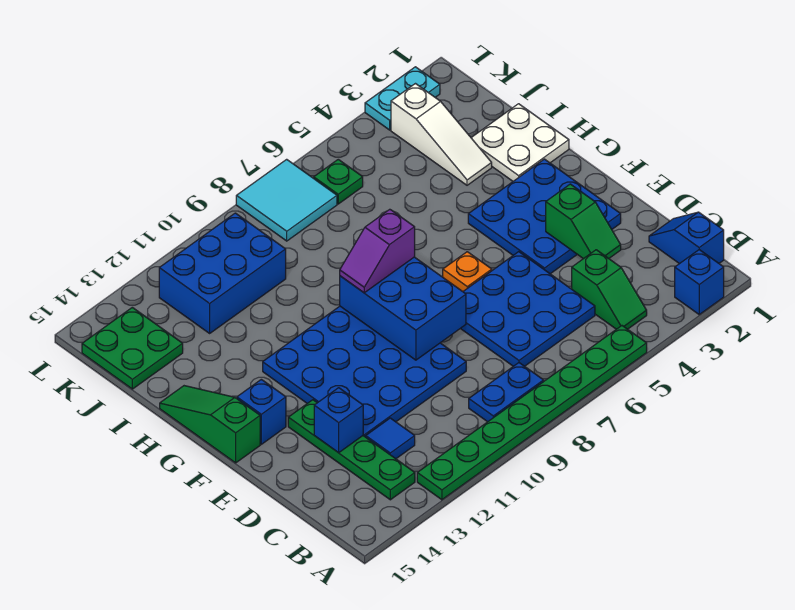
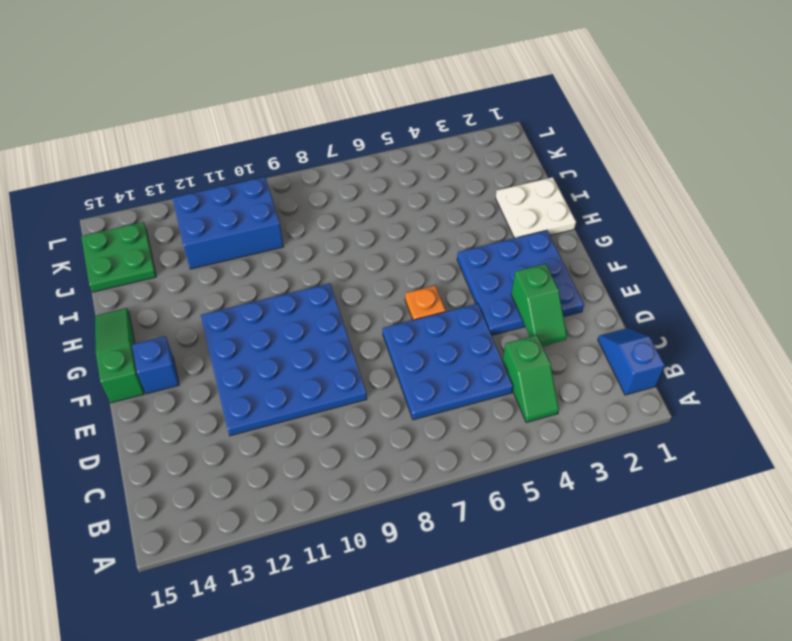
none -> blue 1x1 brick [675,250,724,314]
none -> green 1x8 plate [417,326,647,500]
none -> blue 1x2 plate [469,363,544,422]

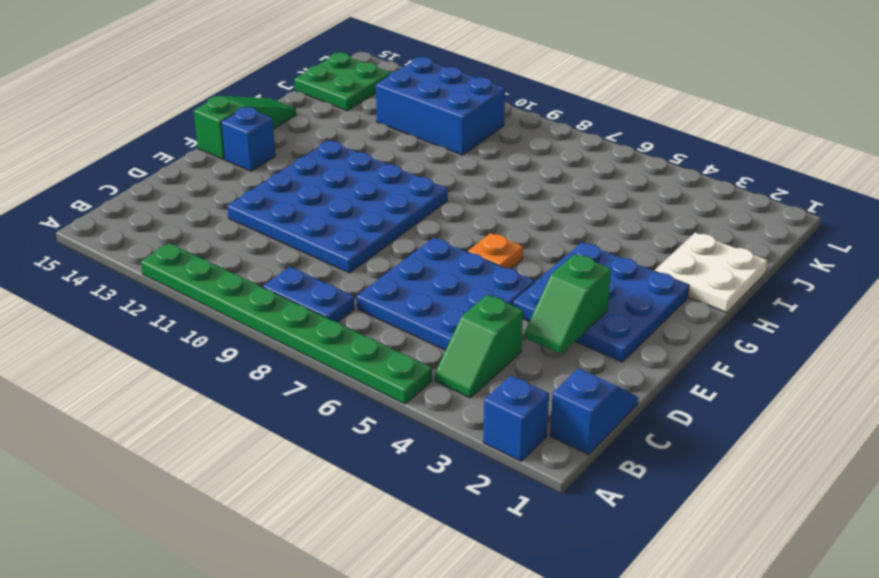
none -> green 1x4 plate [288,400,415,500]
none -> blue 1x1 tile [366,418,415,459]
none -> white 1x3 slope [391,84,492,185]

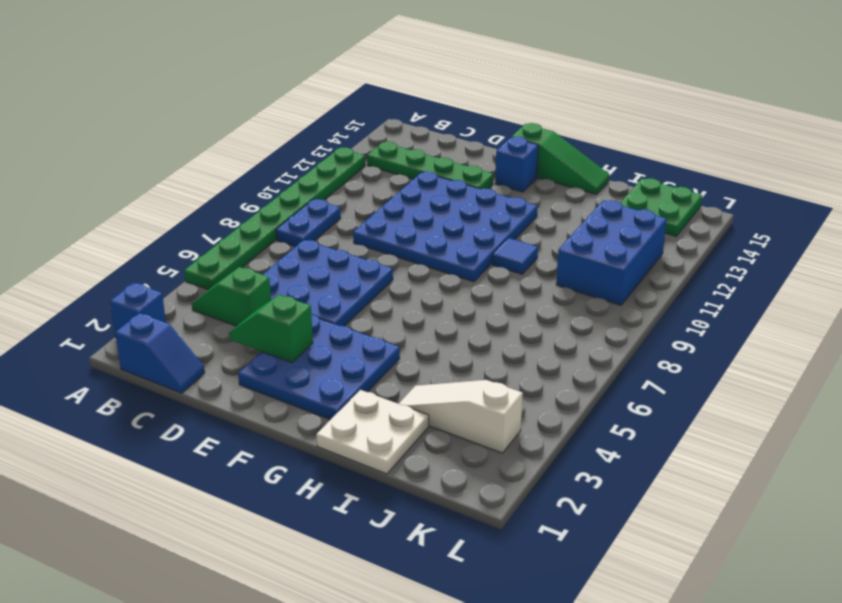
blue 1x1 tile [492,238,538,274] -> blue 1x1 tile moved to [366,418,415,459]
none -> orange 1x1 plate [443,252,492,291]
none -> green 1x1 plate [314,159,363,204]
none -> cyan 2x2 tile [236,159,337,241]

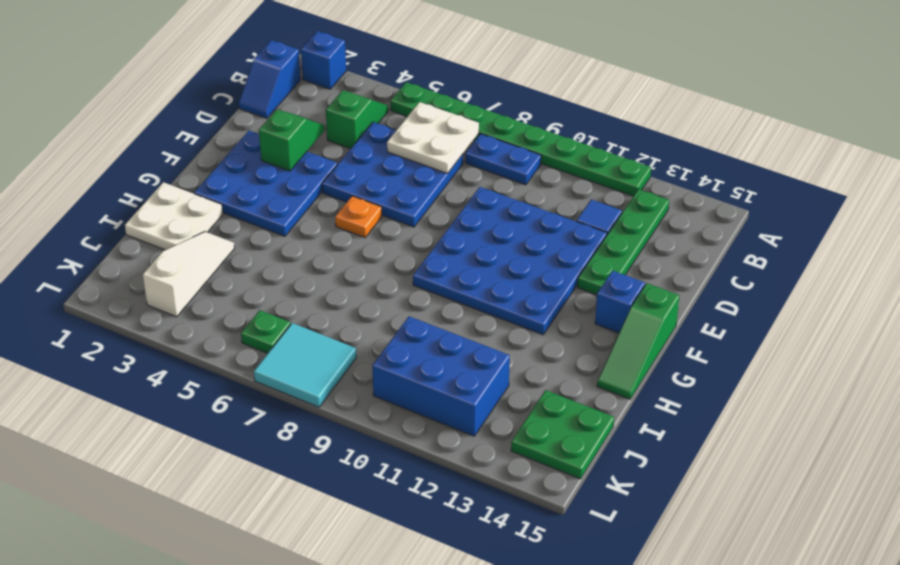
white 2x2 plate [387,102,479,173] -> none
none -> cyan 1x2 plate [365,67,440,130]
none -> blue 1x1 brick [314,388,363,453]
none -> blue 2x3 brick [340,257,466,360]

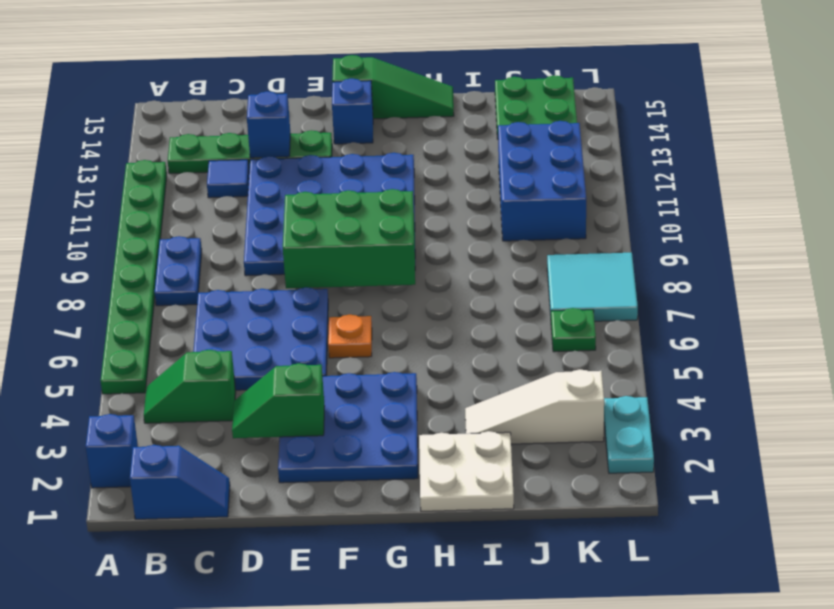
green 2x3 brick [283,189,415,288] -> blue 2x3 brick [340,257,466,360]
none -> purple 1x2 slope [340,209,415,293]

